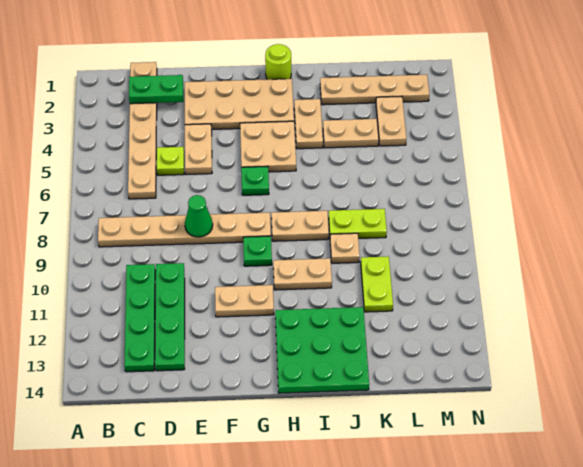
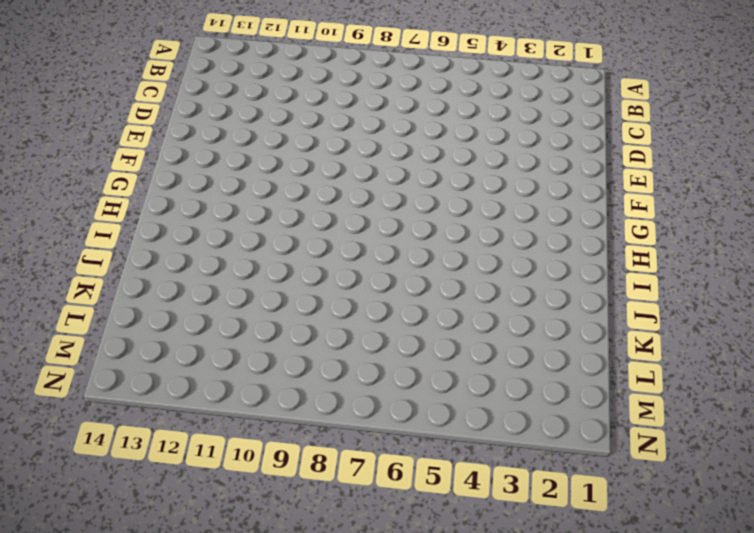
none -> tan 1x6 plate [98,212,271,247]
none -> tan 1x6 plate [128,62,157,199]
none -> green 1x4 plate [124,264,155,372]

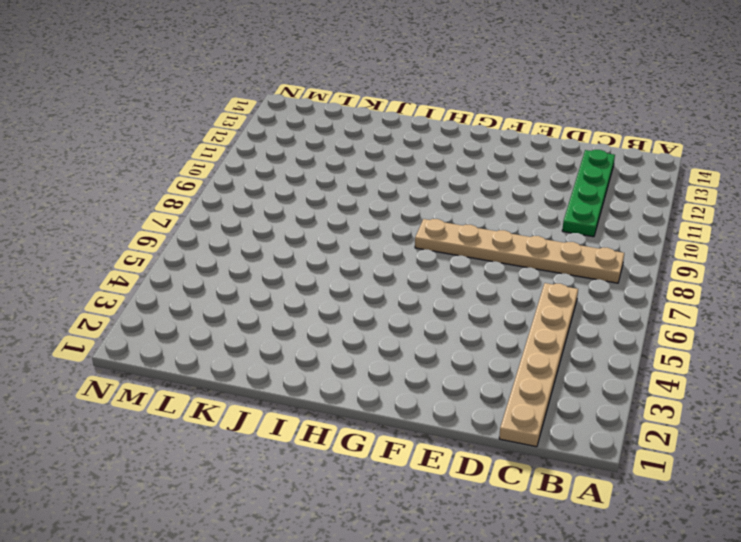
none -> lime 1x1 plate [157,147,184,175]
none -> green 1x4 plate [155,263,185,371]
none -> tan 2x4 plate [185,79,294,129]

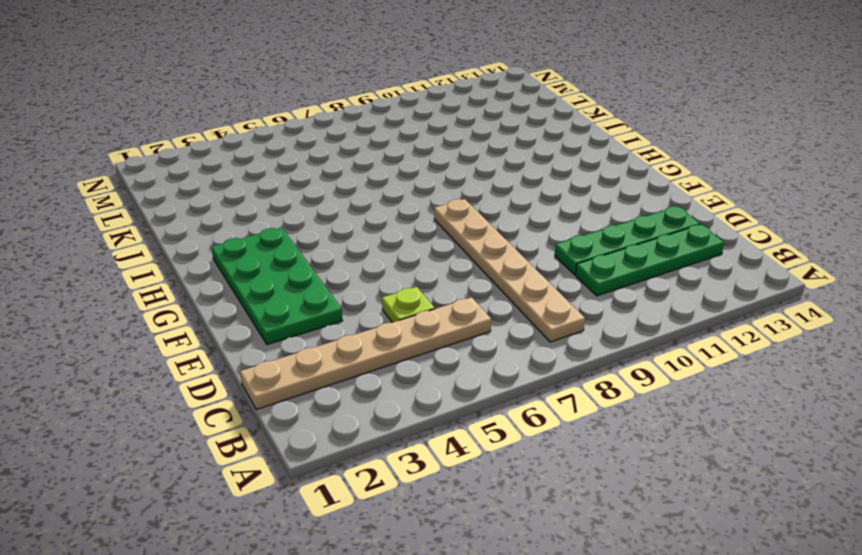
green 2x4 plate [212,228,343,345] -> tan 2x4 plate [185,79,294,129]
none -> tan 1x2 plate [185,124,212,174]
none -> tan 1x2 plate [215,285,274,317]
none -> tan 2x2 plate [240,121,296,172]

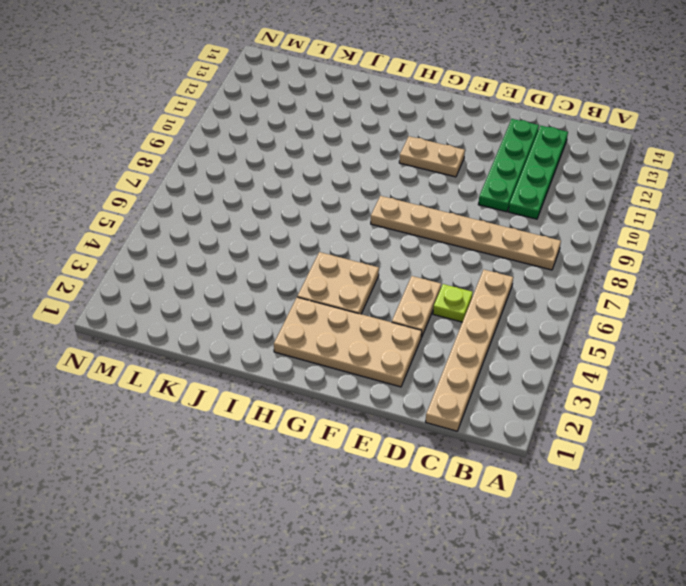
none -> green 1x1 plate [241,166,269,195]
none -> green 1x1 plate [243,236,272,266]
none -> lime 1x1 round brick [265,44,291,79]

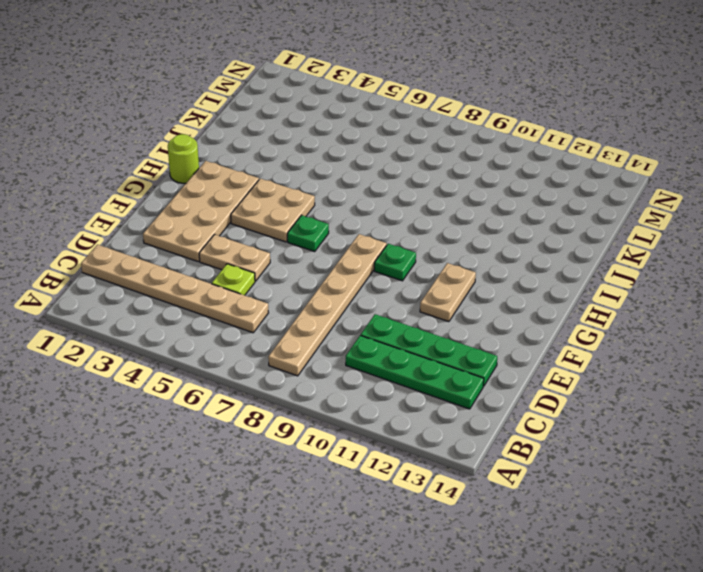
none -> tan 1x2 plate [271,211,329,241]
none -> tan 1x2 plate [273,258,332,290]
none -> green 3x3 plate [275,307,369,393]

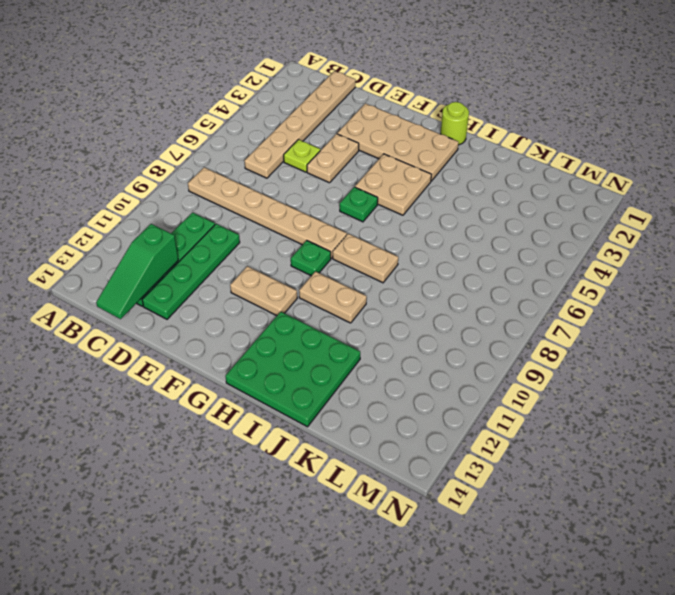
green 1x3 slope [96,224,178,319] -> none
none -> tan 1x2 plate [294,99,323,149]
none -> tan 1x4 plate [320,75,429,105]
none -> tan 1x2 plate [323,119,379,148]

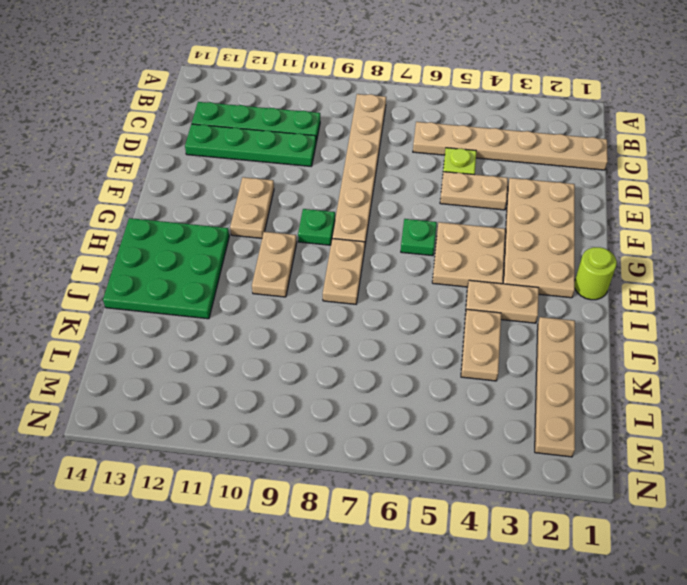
none -> lime 1x2 plate [329,209,387,238]
none -> tan 1x1 plate [330,233,360,263]
none -> lime 1x2 plate [361,256,393,312]

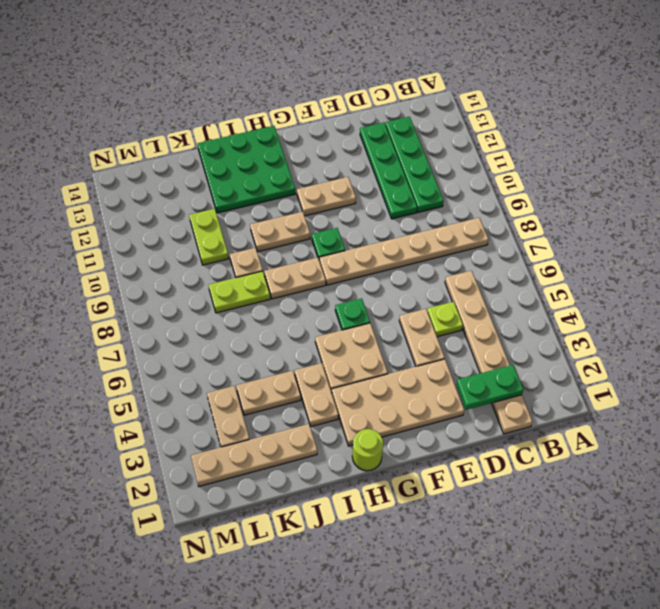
none -> green 1x1 cone [185,195,213,237]

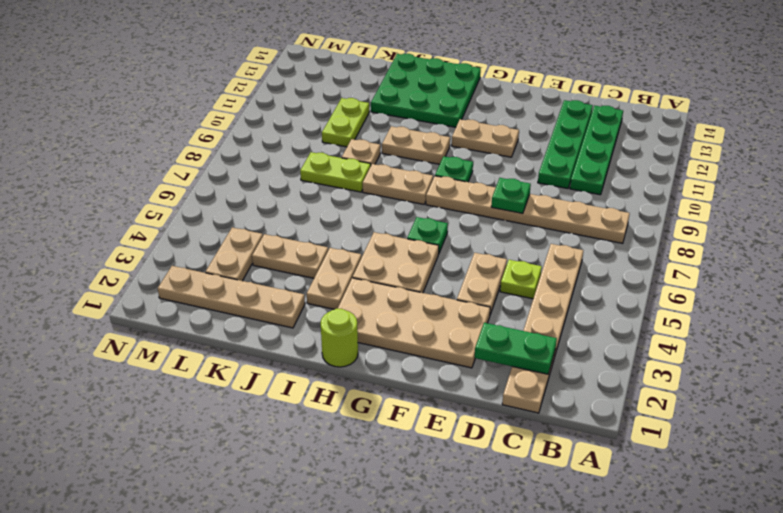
green 1x1 plate [491,178,531,214] -> green 1x1 cone [185,195,213,237]

